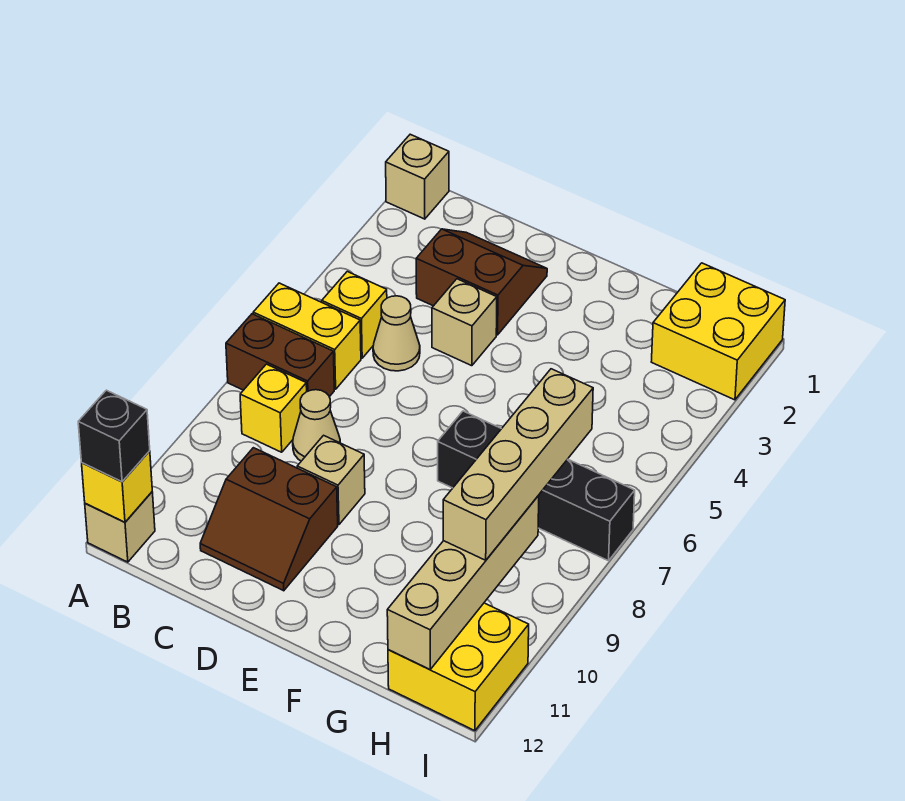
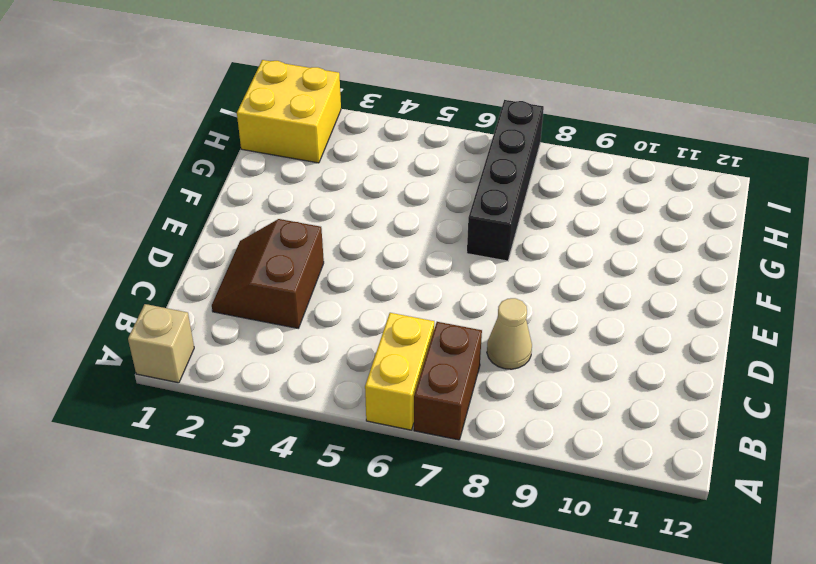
none -> tan 1x1 brick [85,492,155,562]
none -> yellow 1x1 brick [322,272,387,358]
none -> yellow 1x1 brick [240,364,307,452]

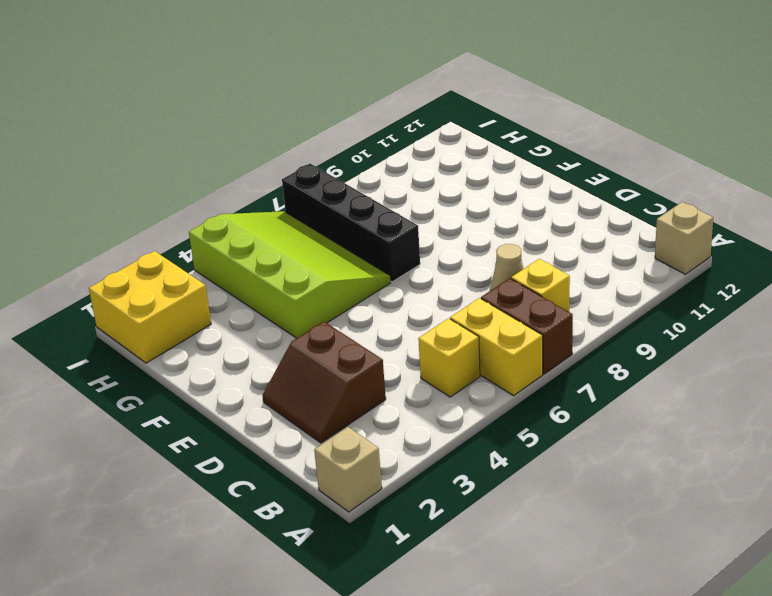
lime 3x4 slope [189,211,391,338] -> none
none -> tan 1x1 cone [373,296,420,371]
none -> brown 2x2 slope [200,448,338,591]
none -> tan 1x1 brick [432,279,497,366]

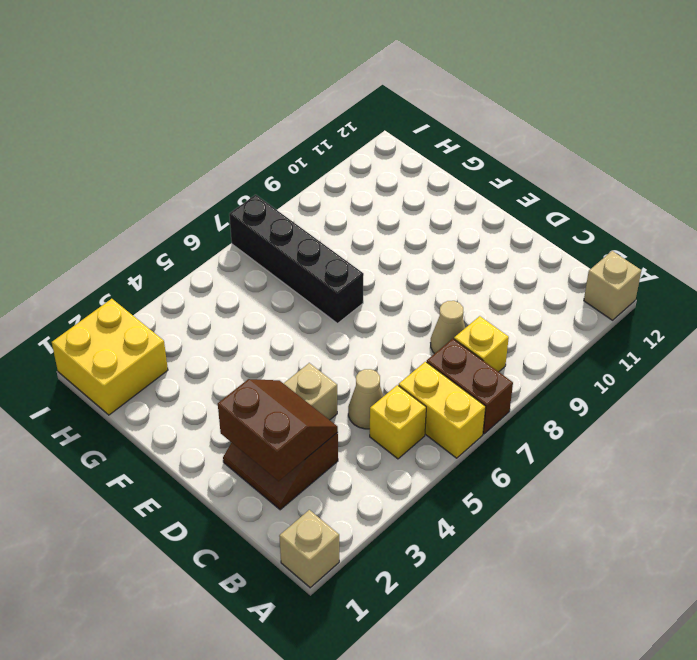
brown 2x2 slope [218,379,338,481] -> brown 2x2 slope moved to [200,448,338,591]
none -> tan 1x1 brick [297,435,365,525]
none -> yellow 2x2 brick [388,603,529,731]
none -> yellow 1x1 brick [82,451,152,522]

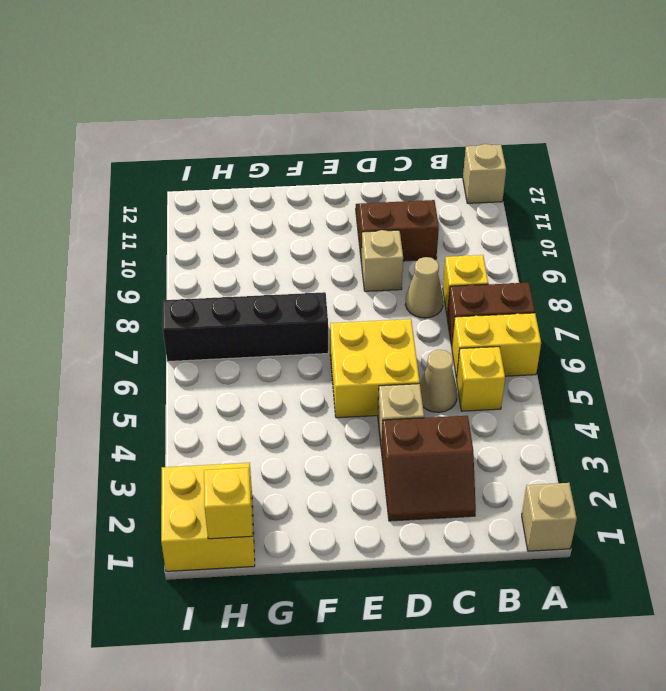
yellow 2x2 brick [330,319,420,418] -> yellow 2x2 brick moved to [388,603,529,731]
yellow 1x1 brick [204,468,253,539] -> yellow 1x1 brick moved to [82,451,152,522]
none -> tan 1x4 brick [387,495,539,670]
none -> black 1x1 brick [78,390,150,482]
none -> tan 1x4 brick [443,369,593,560]

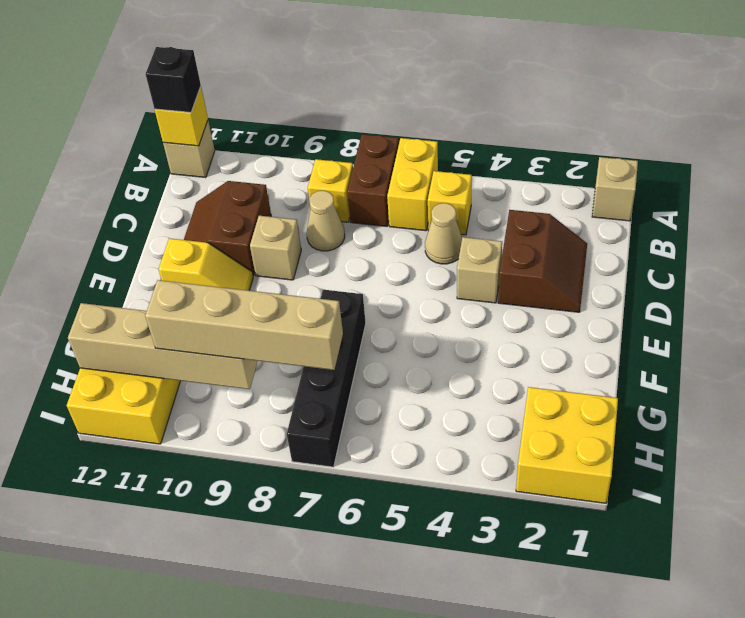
yellow 1x2 slope [159,238,253,291] -> none

